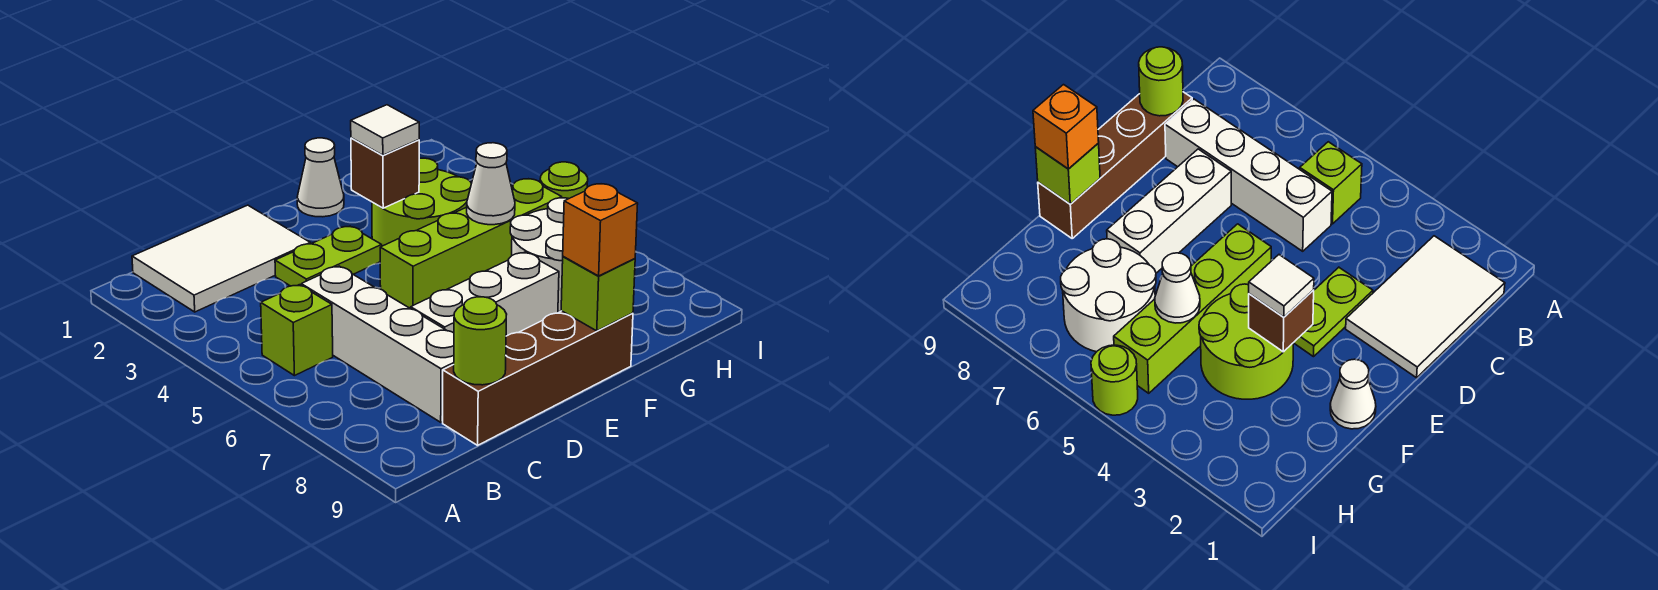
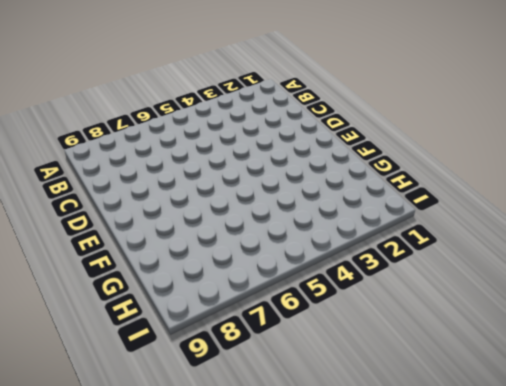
none -> white 2x3 tile [132,205,310,312]
none -> lime 1x1 brick [261,285,333,376]
none -> white 1x4 brick [301,266,454,422]

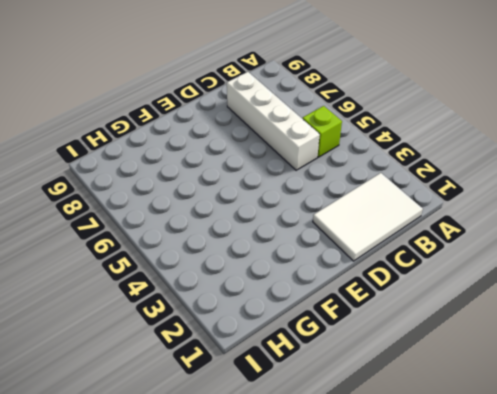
none -> brown 1x4 brick [443,311,633,445]
none -> lime 1x2 plate [275,226,382,286]
none -> white 1x3 brick [411,252,559,336]

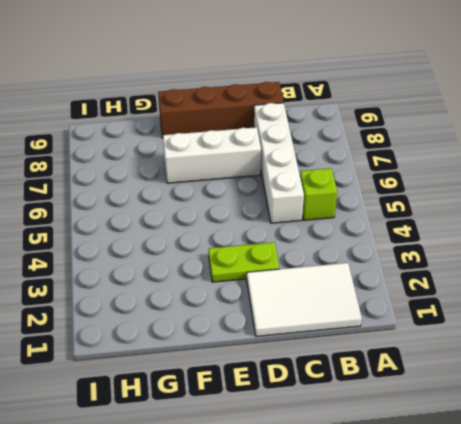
none -> lime 1x4 brick [380,179,562,309]
none -> white 1x1 cone [297,138,344,217]
none -> lime 2x2 round brick [372,158,471,246]

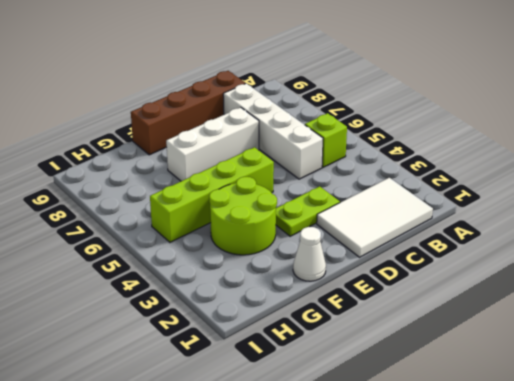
none -> white 2x2 round brick [510,198,569,312]
none -> lime 1x1 round brick [540,162,588,198]
none -> lime 1x1 round brick [454,297,507,385]

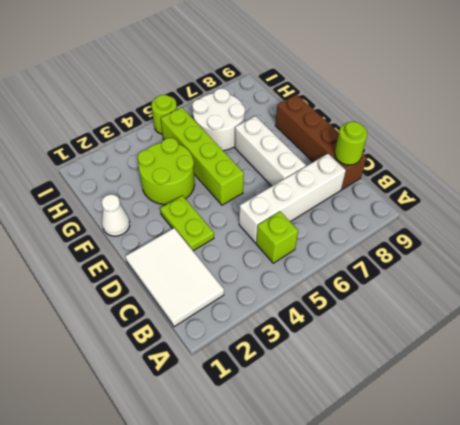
none -> brown 1x1 brick [351,138,419,208]
none -> lime 1x1 brick [561,257,635,331]
none -> white 1x1 cone [467,143,515,225]

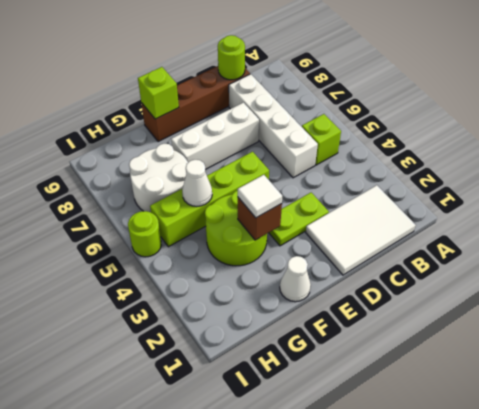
none -> orange 1x1 brick [563,184,638,276]

